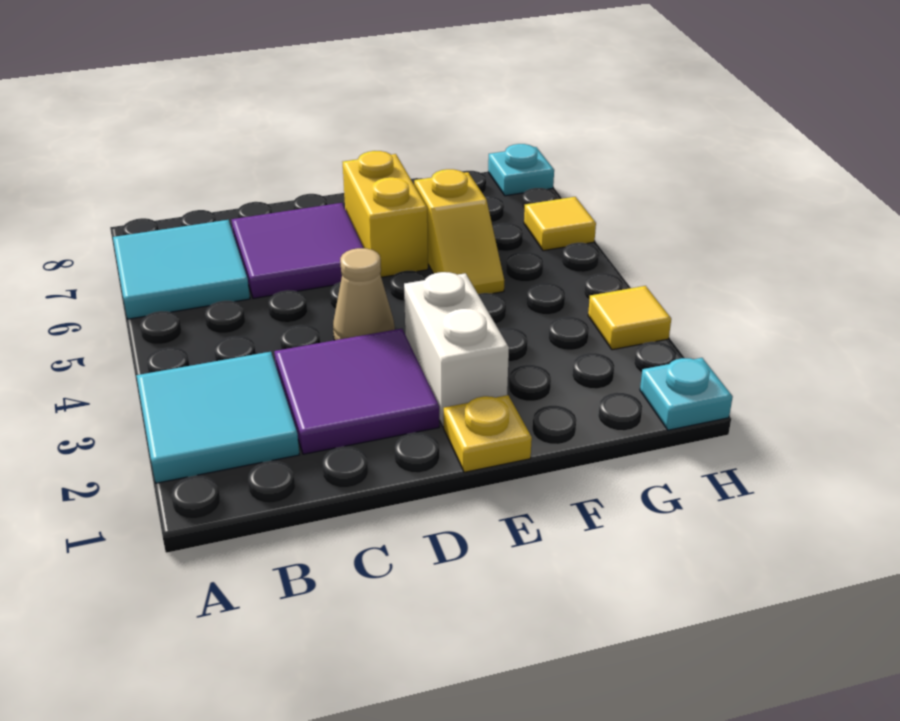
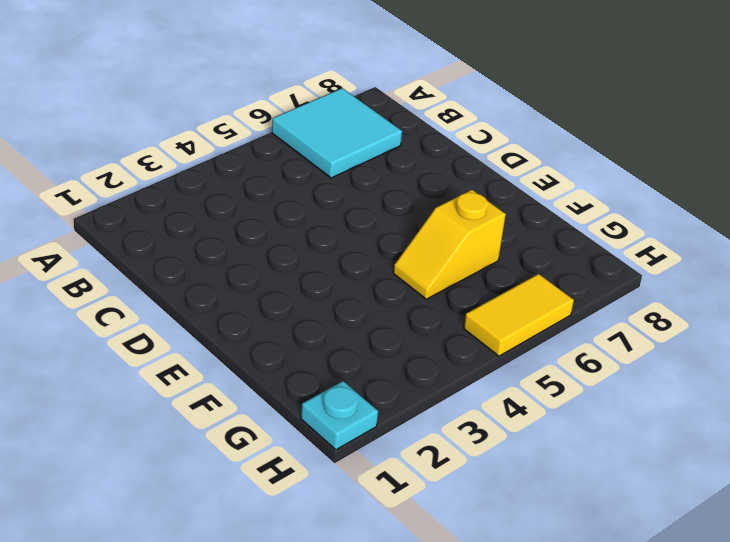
yellow 1x2 tile [464,274,574,356] -> yellow 1x1 tile [524,197,596,251]
none -> cyan 2x2 tile [136,352,299,483]
none -> purple 2x2 tile [274,329,439,454]
none -> purple 2x2 tile [231,203,364,298]

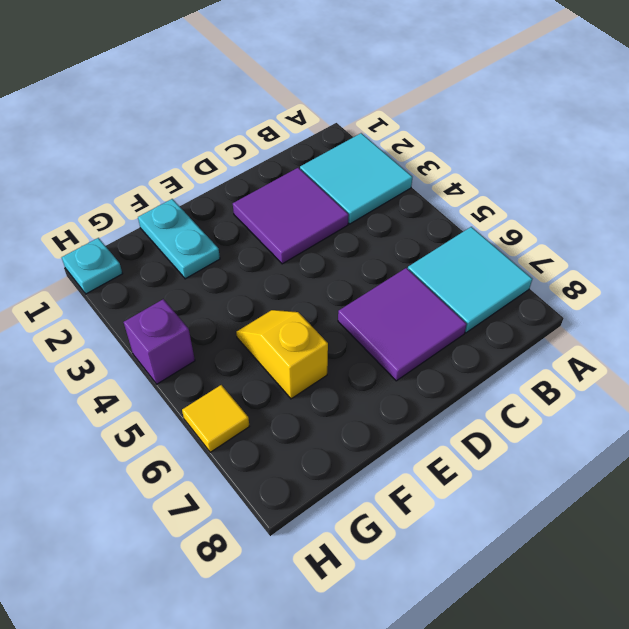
cyan 1x2 plate [138,199,220,279] -> none
purple 1x1 brick [124,299,195,384] -> none
none -> tan 1x1 cone [333,248,395,340]
none -> yellow 1x1 plate [444,395,532,472]
none -> white 1x2 brick [404,272,509,427]

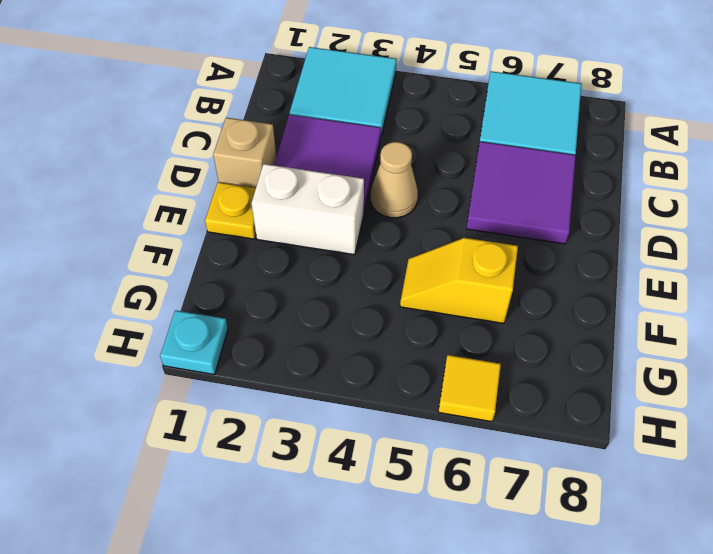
tan 1x1 brick [213,118,276,188] -> none
none -> yellow 1x2 brick [343,151,428,277]
none -> yellow 1x1 tile [588,286,671,350]
none -> cyan 1x1 plate [488,144,554,196]

